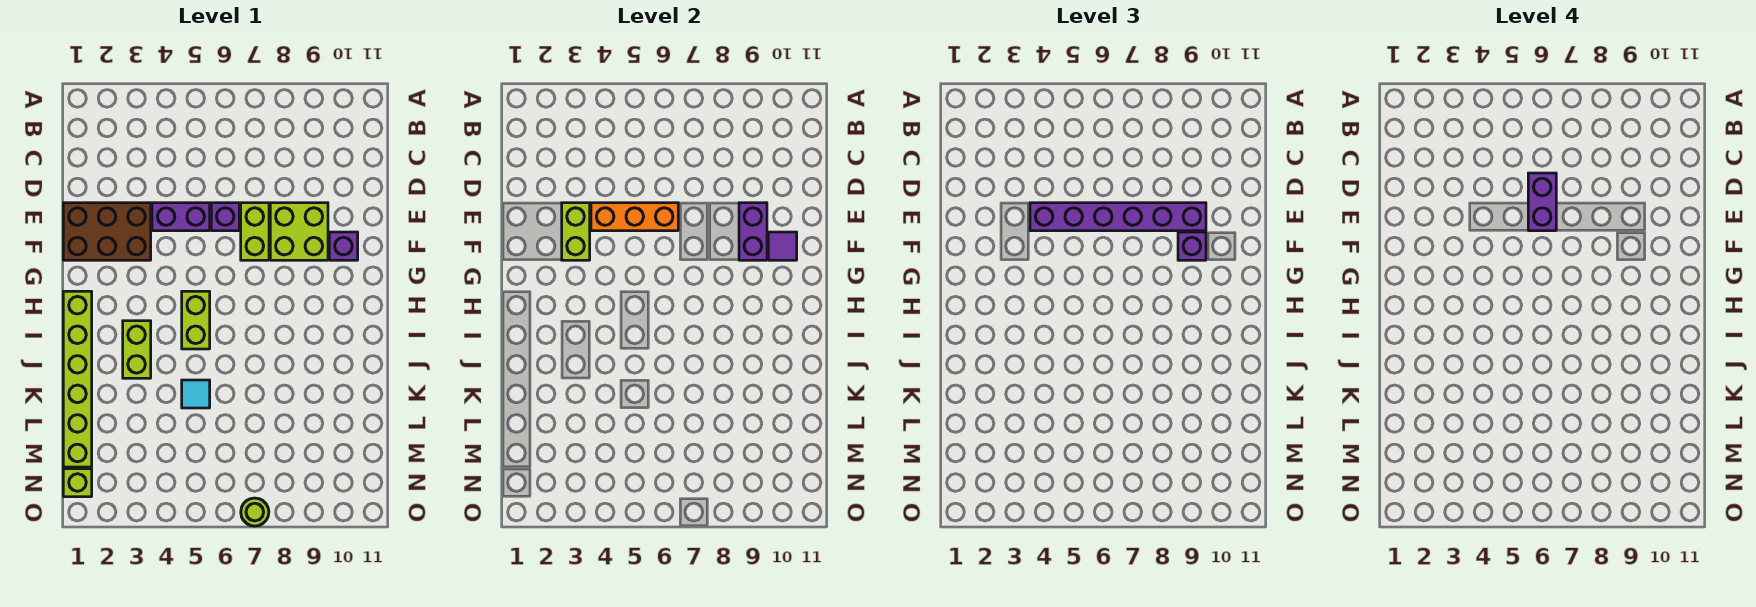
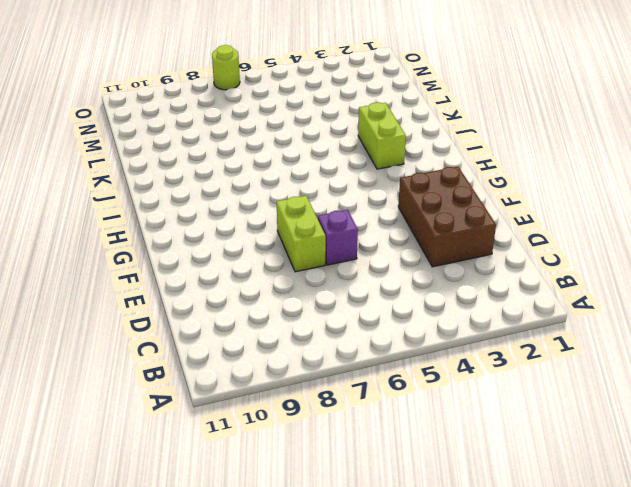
brown 2x3 brick [398,167,496,267] -> brown 2x3 brick turned to [63,203,151,260]
none -> purple 1x2 brick [152,203,210,231]
none -> lime 2x2 brick [270,203,328,260]
none -> purple 1x1 brick [329,232,358,260]

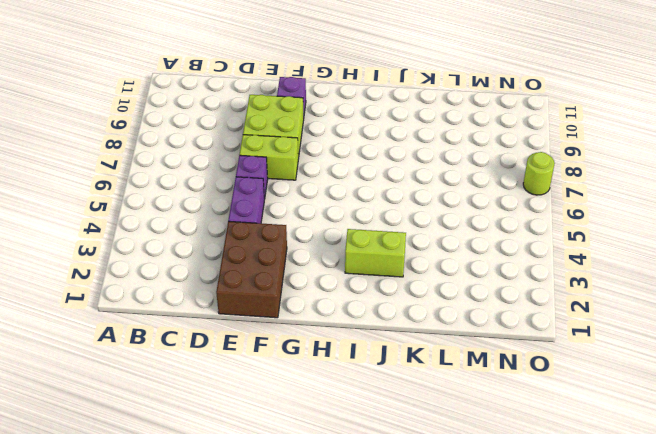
none -> lime 1x6 brick [63,291,92,467]
none -> lime 1x2 brick [182,291,210,349]
none -> cyan 1x1 tile [182,380,210,408]

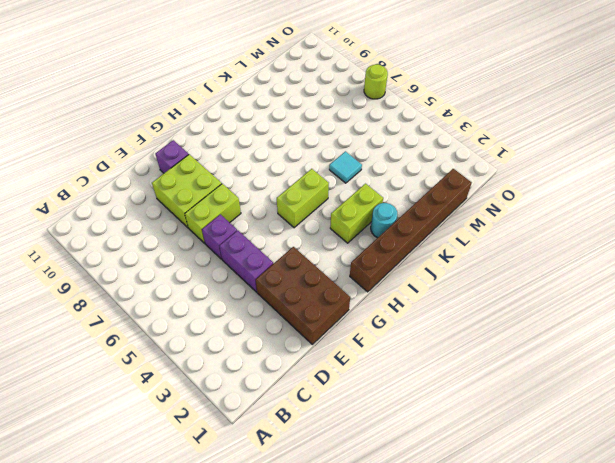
brown 1x6 brick [350,169,472,292] -> lime 1x6 brick [63,291,92,467]
cyan 1x1 round brick [371,203,397,238] -> none
none -> lime 1x1 brick [63,469,92,497]
none -> lime 1x2 brick [562,203,590,260]
none -> orange 1x3 brick [591,203,678,231]

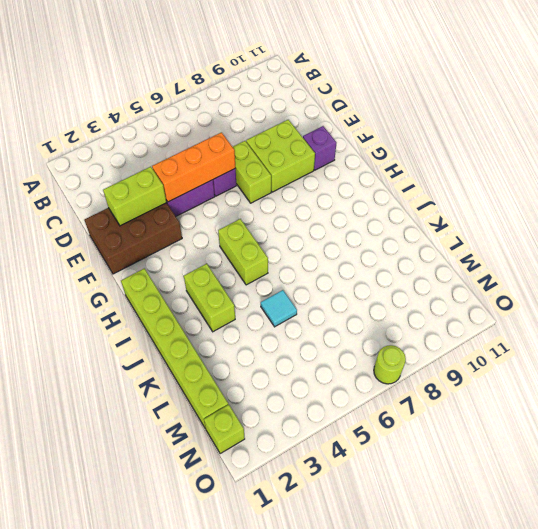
lime 1x2 brick [103,167,167,226] -> lime 1x2 brick turned to [562,203,590,260]
none -> purple 1x2 brick [739,203,767,260]
none -> purple 1x1 tile [768,232,797,260]
none -> purple 1x6 brick [1030,203,1206,231]

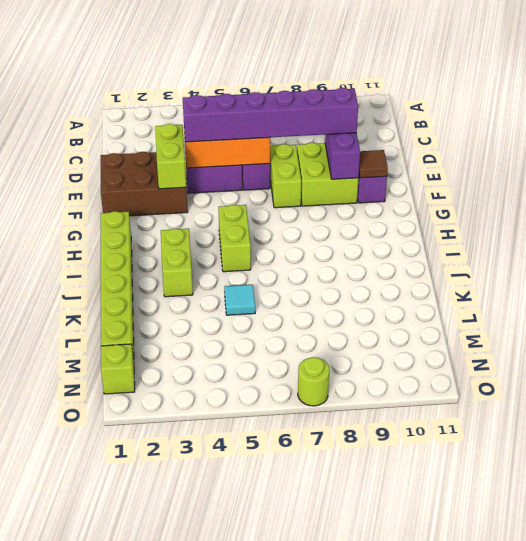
brown 1x1 tile [359,150,388,178] -> purple 1x1 tile [768,232,797,260]
none -> purple 1x1 brick [1178,232,1206,260]
none -> purple 1x2 brick [1528,173,1556,231]

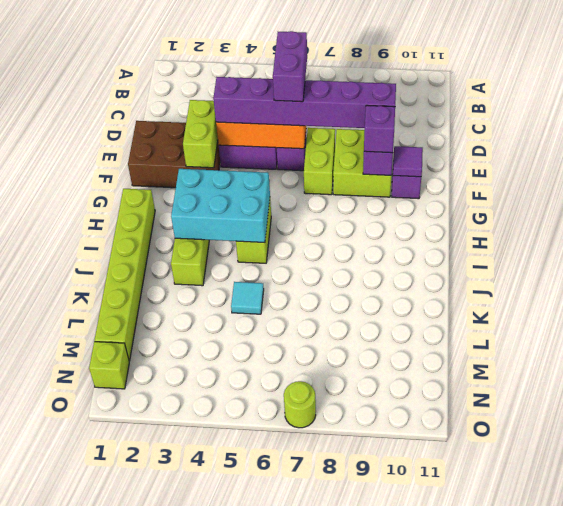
cyan 2x3 brick [171,169,270,243] -> none

